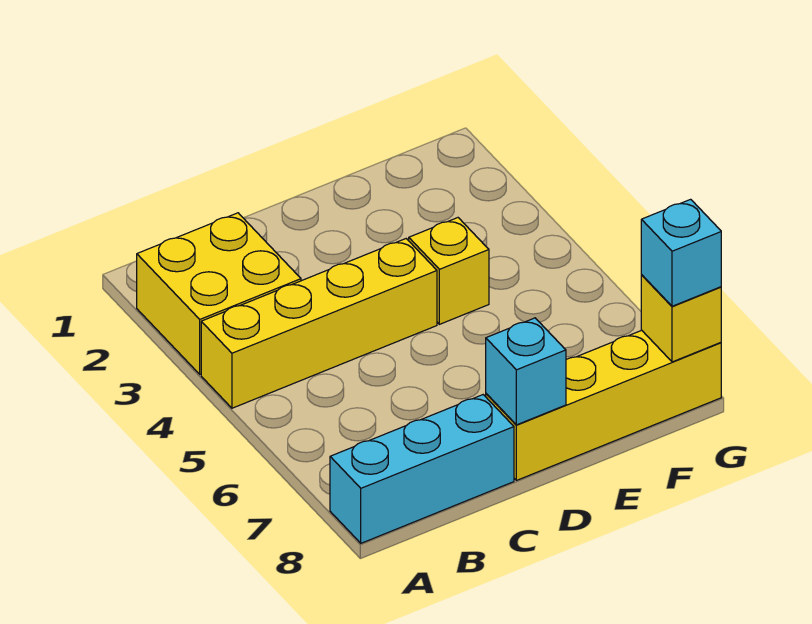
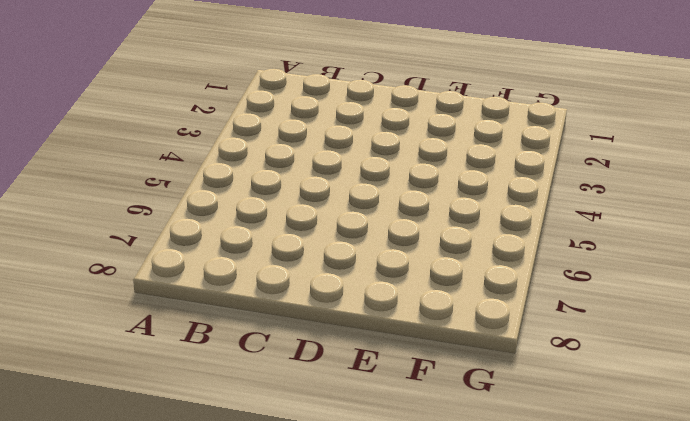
none -> yellow 2x2 brick [137,213,301,374]
none -> yellow 1x4 brick [201,239,437,408]

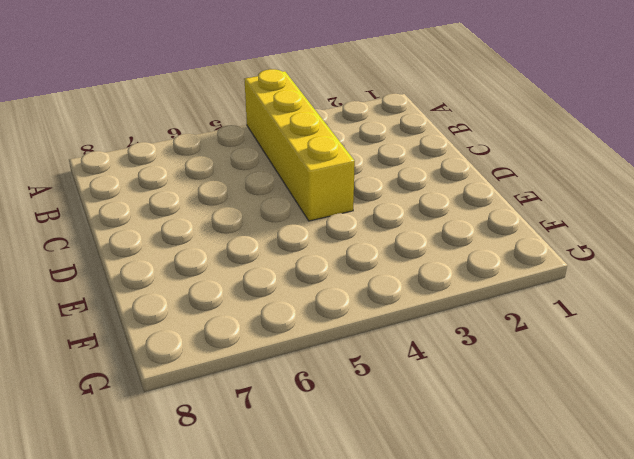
none -> yellow 2x2 brick [137,213,301,374]
none -> cyan 1x3 brick [330,395,514,543]

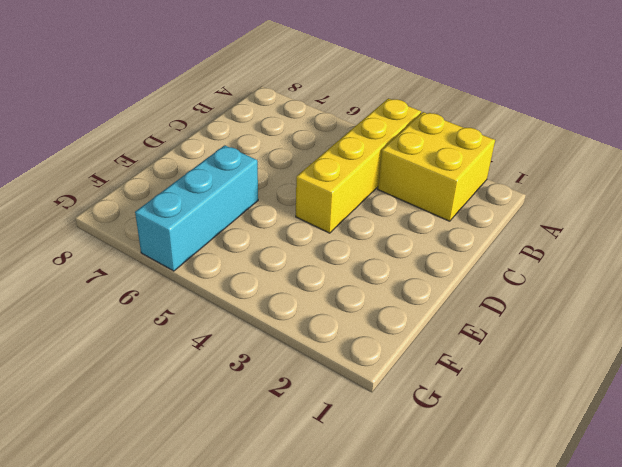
cyan 1x3 brick [135,145,258,271] -> cyan 1x3 brick moved to [330,395,514,543]
none -> yellow 1x4 brick [486,330,721,480]
none -> yellow 1x1 brick [409,218,489,324]

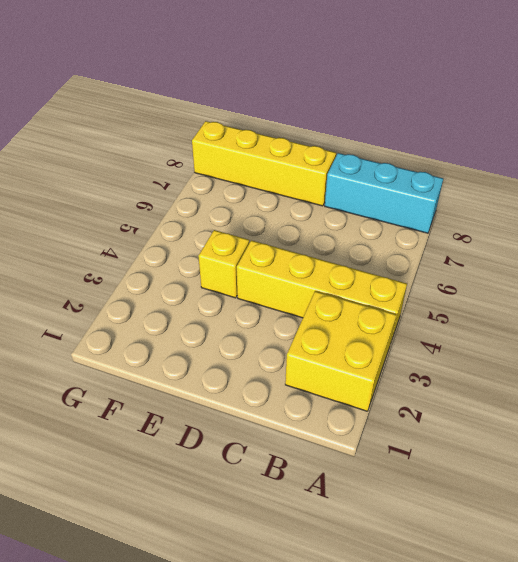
none -> cyan 1x1 brick [486,318,566,425]
none -> yellow 1x1 brick [641,275,721,362]

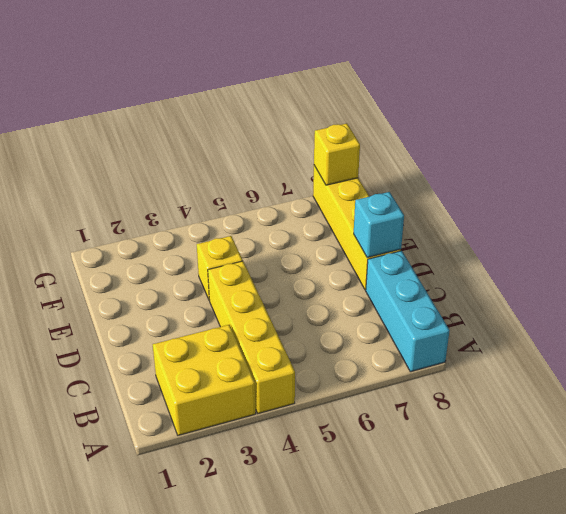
none -> cyan 1x1 brick [641,199,721,306]

